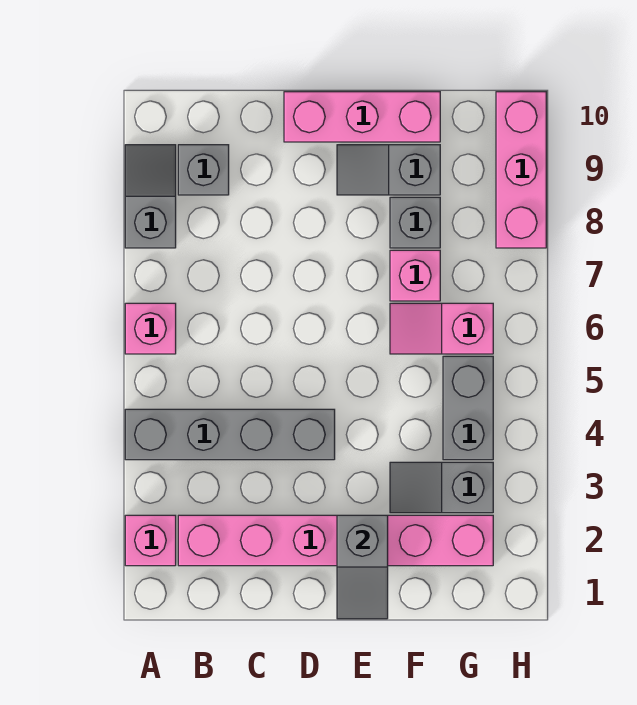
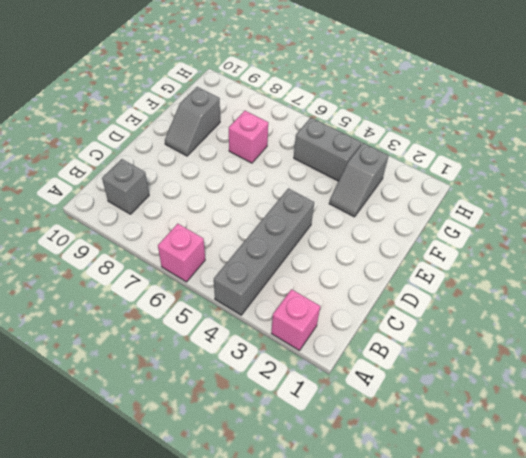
none -> grey 1x2 slope [125,145,176,248]
none -> pink 1x6 brick [178,515,493,566]
none -> pink 1x3 brick [284,92,440,142]

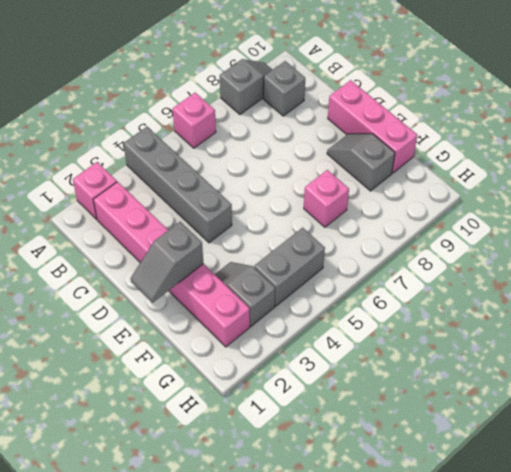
none -> pink 1x2 slope [390,303,493,354]
none -> grey 1x1 brick [390,197,440,248]
none -> pink 1x3 brick [496,92,546,248]

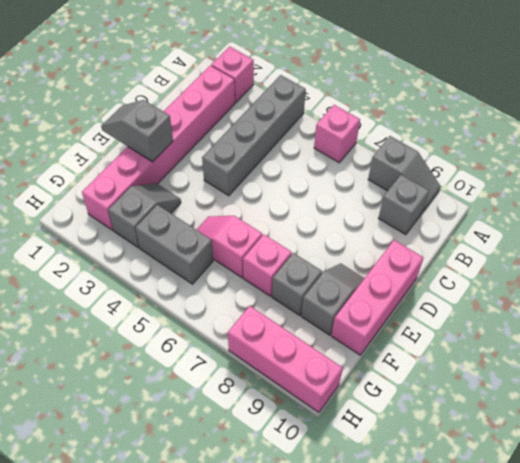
pink 1x2 slope [197,216,262,277] -> pink 1x2 slope turned to [390,303,493,354]

